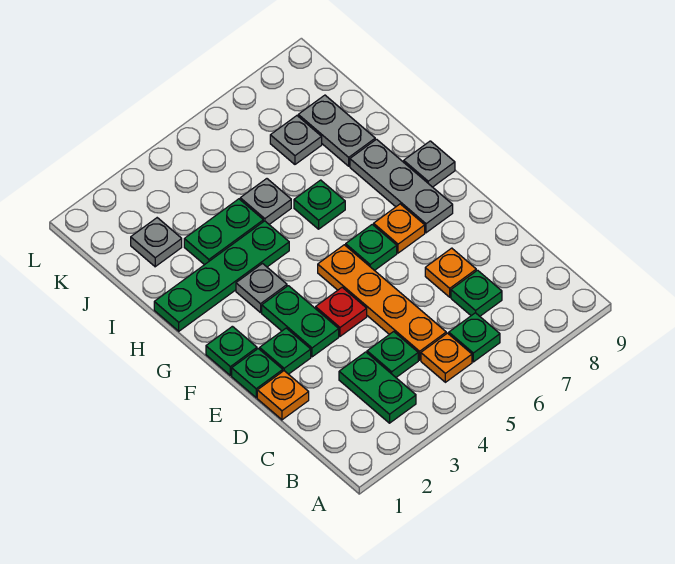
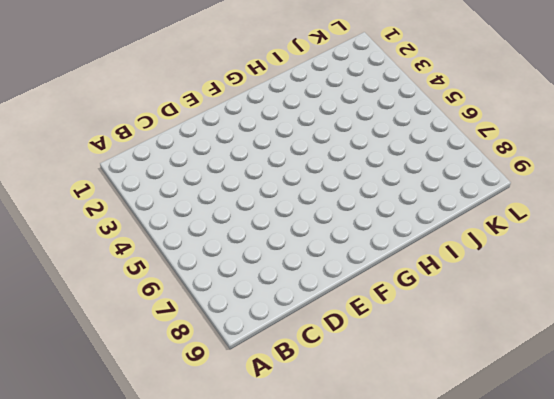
none -> green 1x2 plate [339,352,416,423]
none -> orange 1x1 plate [421,333,472,382]
none -> green 1x1 plate [449,313,500,362]

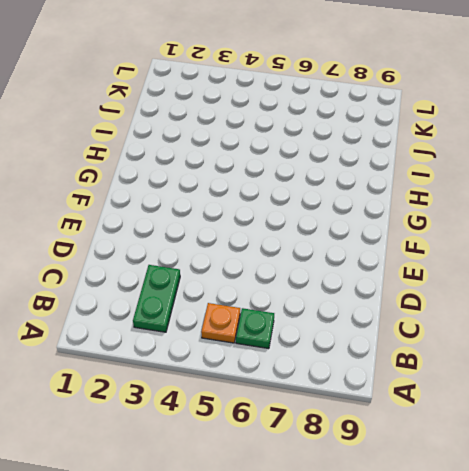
none -> green 1x1 plate [367,332,418,377]
none -> orange 1x4 plate [318,245,446,360]
none -> green 1x1 plate [451,270,502,316]

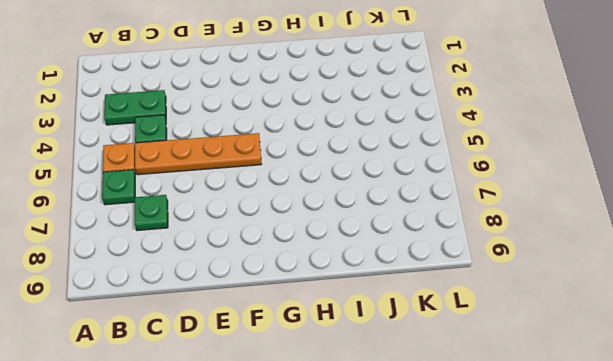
none -> orange 1x1 plate [257,371,309,420]
none -> orange 1x1 plate [425,248,476,297]
none -> green 1x1 plate [232,349,283,398]

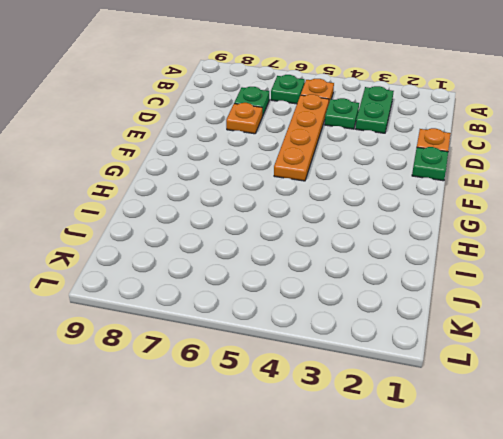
none -> green 1x1 plate [260,328,311,374]
none -> green 1x2 plate [262,286,339,357]
none -> red 1x1 plate [316,287,367,336]

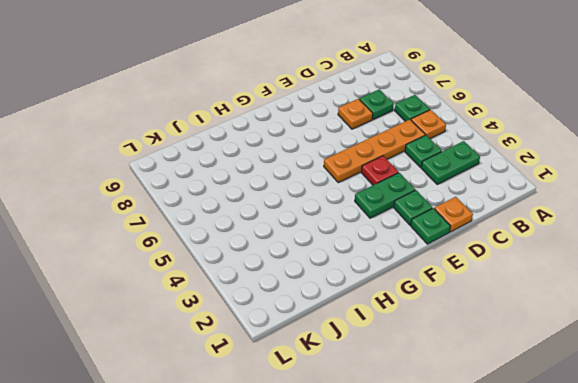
none -> green 1x1 plate [206,326,257,375]
none -> green 1x1 plate [346,224,397,271]
none -> orange 1x1 plate [374,204,425,253]

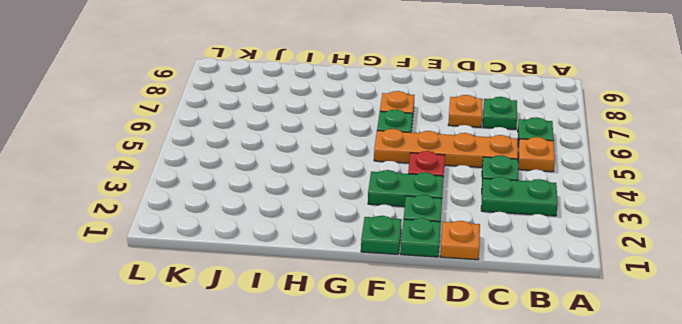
none -> grey 1x3 plate [350,139,453,233]
none -> grey 1x1 plate [236,264,287,313]
none -> grey 1x1 plate [404,141,455,187]

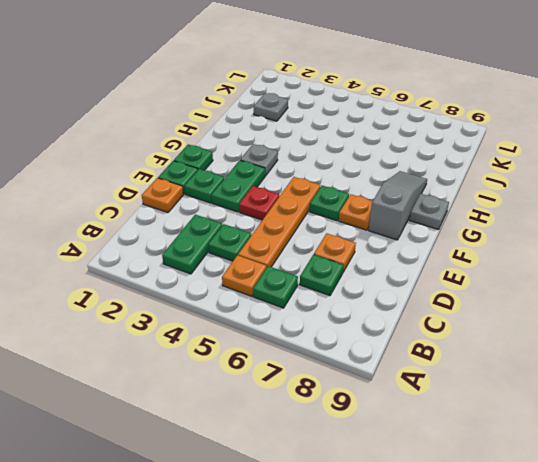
grey 1x3 slope [369,171,427,240] -> grey 1x3 plate [350,139,453,233]
none -> green 1x4 plate [154,221,289,331]
none -> green 1x1 plate [294,180,345,229]
none -> green 1x2 plate [184,199,263,265]

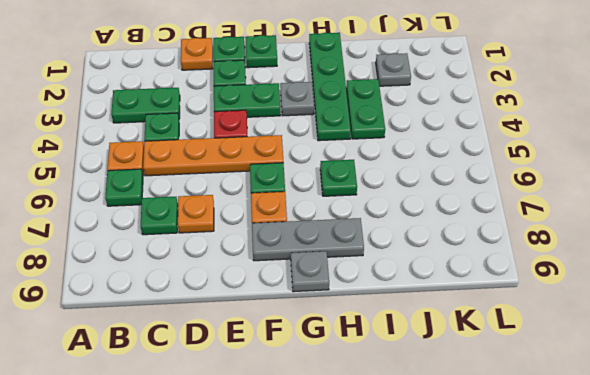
none -> grey 1x1 plate [240,179,291,224]
none -> grey 1x2 plate [298,95,375,166]
none -> grey 1x1 plate [270,116,322,164]

